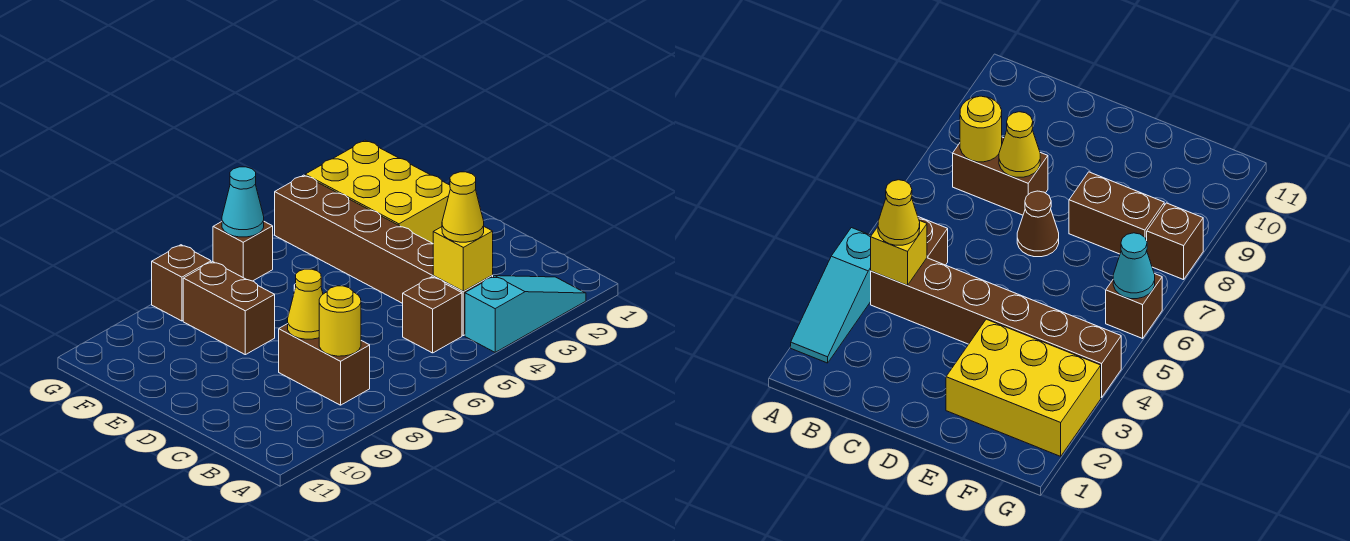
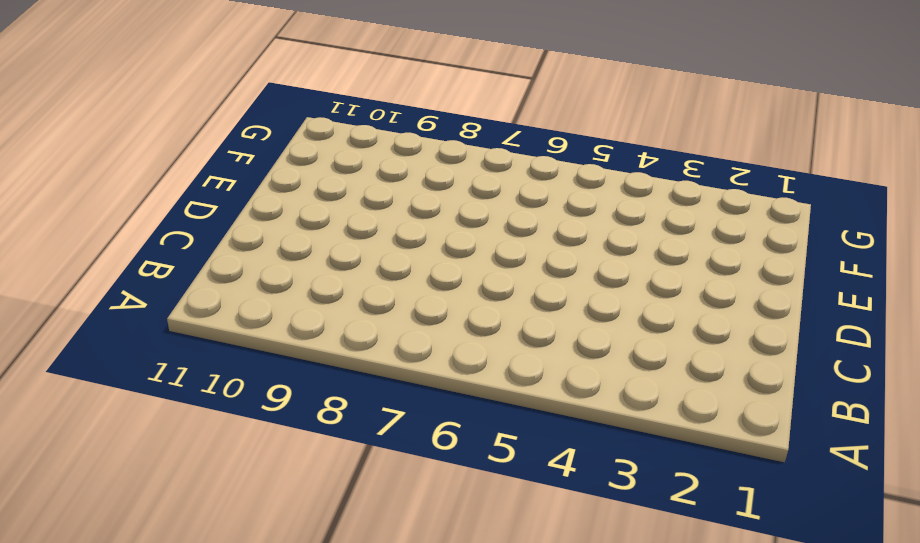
none -> cyan 1x3 slope [465,276,586,352]
none -> brown 1x6 brick [275,175,493,336]
none -> brown 1x1 brick [403,277,462,353]

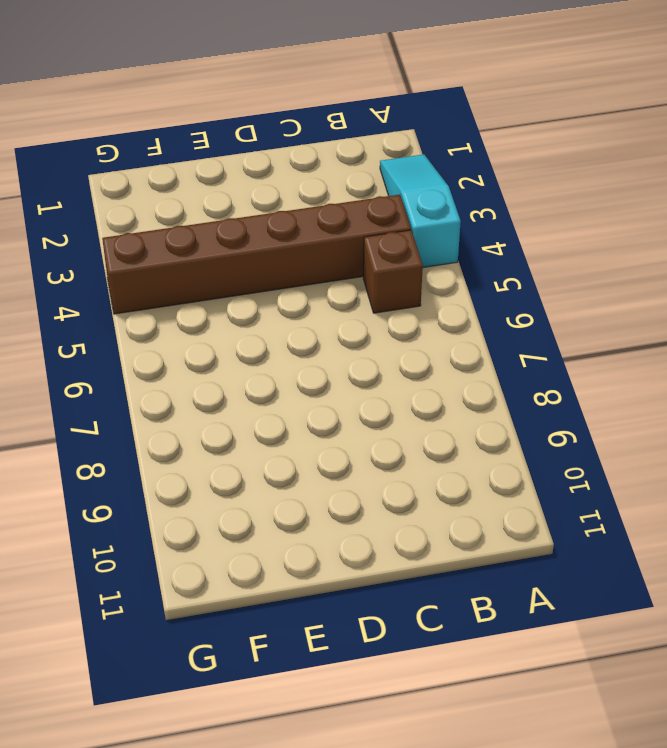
none -> brown 1x2 brick [279,324,370,405]
none -> brown 1x1 cone [1017,191,1059,257]
none -> yellow 2x3 brick [305,140,450,243]

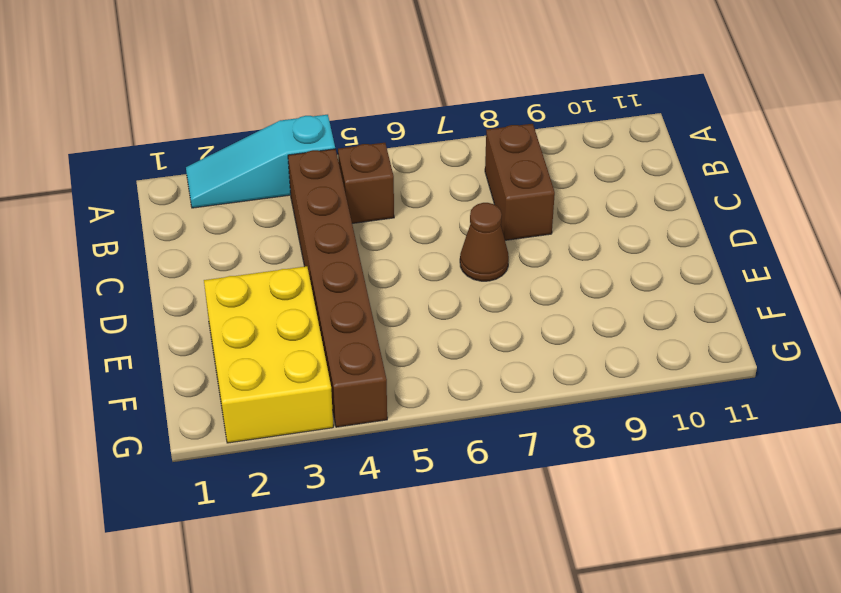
none -> brown 1x2 brick [183,262,275,355]
none -> brown 1x1 brick [213,222,273,281]
none -> brown 1x1 brick [152,245,211,321]

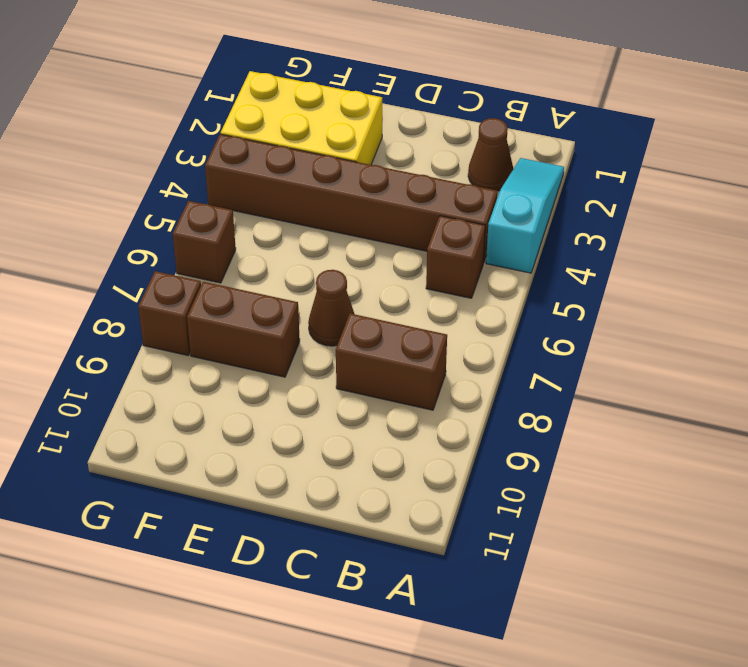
brown 1x1 cone [468,118,513,191] -> none
none -> yellow 1x1 brick [433,227,493,291]
none -> yellow 1x1 round brick [319,286,361,356]
none -> yellow 1x1 cone [288,269,323,339]

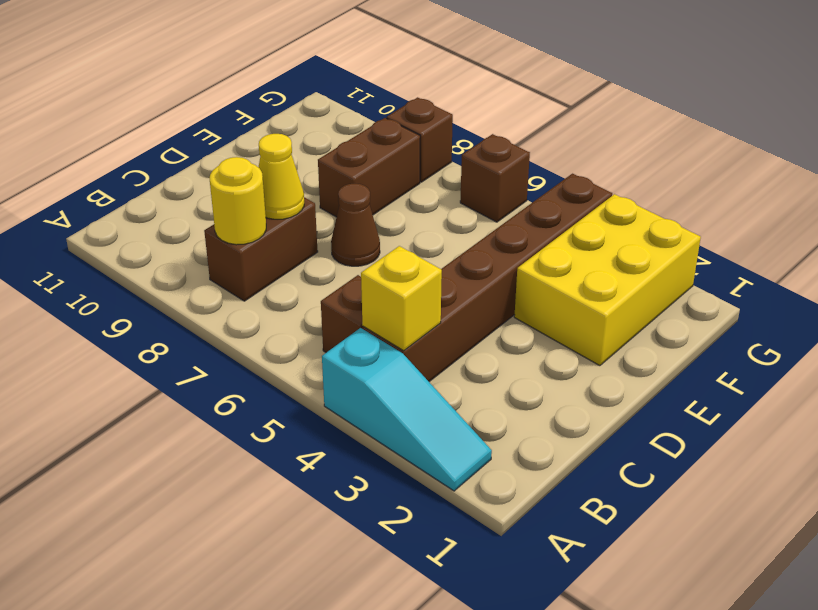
none -> cyan 1x1 cone [222,167,264,237]
none -> yellow 1x1 cone [442,172,484,242]

